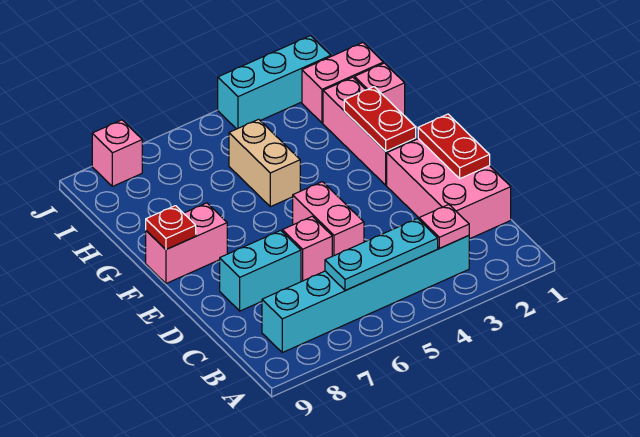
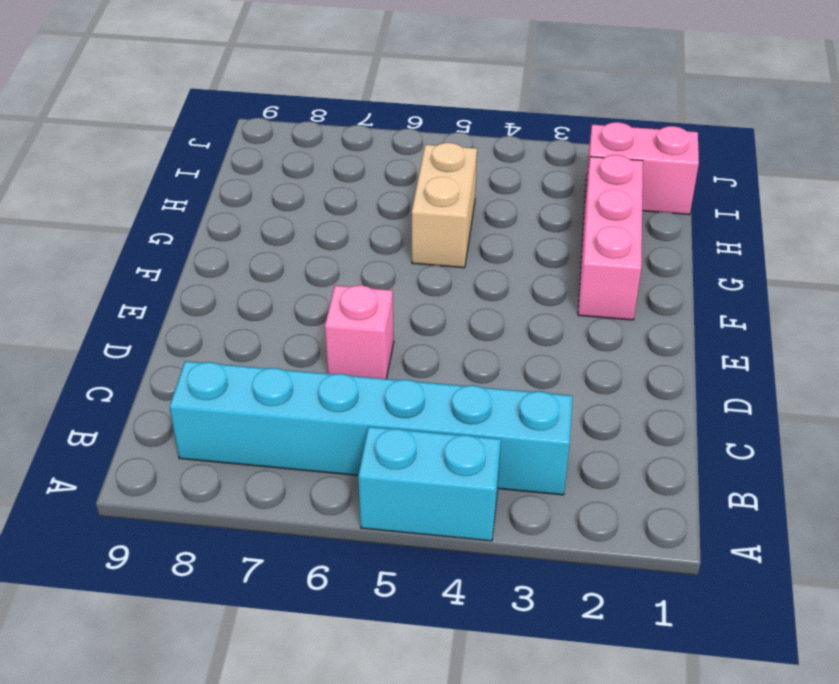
cyan 1x2 brick [358,427,501,541] -> cyan 1x2 brick moved to [220,230,301,311]
none -> pink 2x3 brick [387,139,511,239]
none -> pink 1x2 brick [293,182,364,256]
none -> pink 1x2 brick [146,203,227,284]

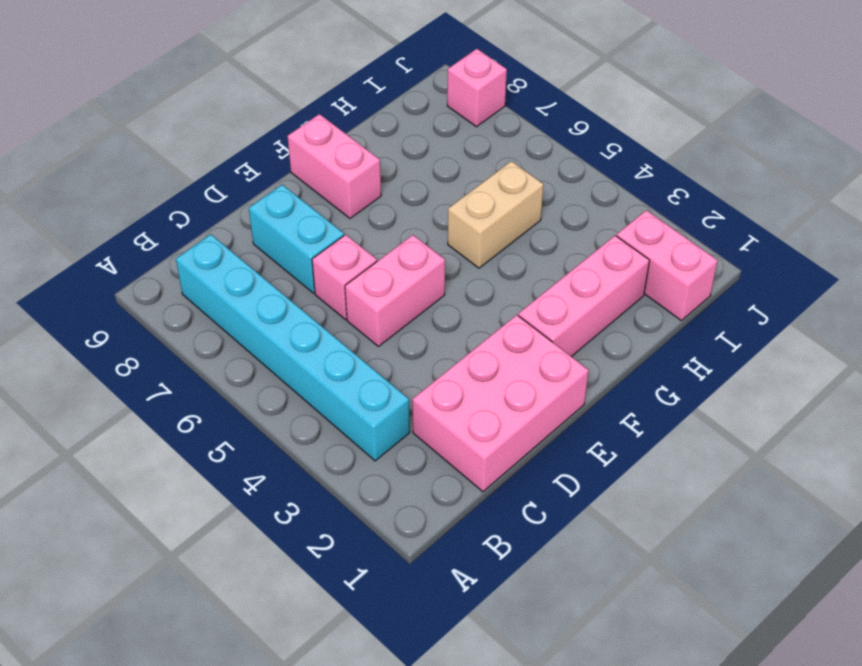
none -> pink 1x1 brick [355,63,405,116]
none -> cyan 1x3 brick [218,36,331,129]
none -> pink 1x1 plate [419,205,469,248]

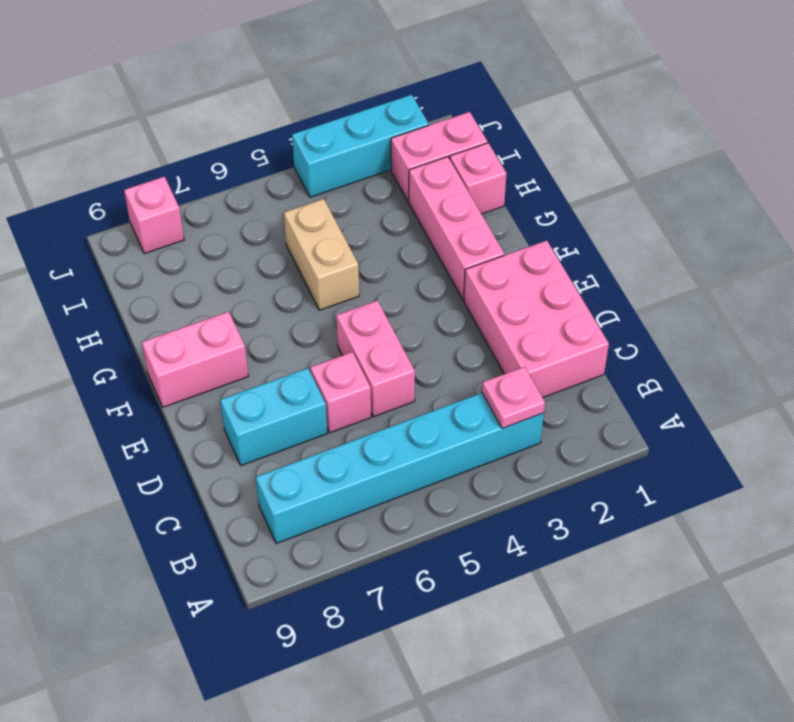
none -> cyan 1x3 plate [325,219,438,291]
none -> red 1x2 plate [418,114,490,179]
none -> red 1x2 plate [344,87,416,151]

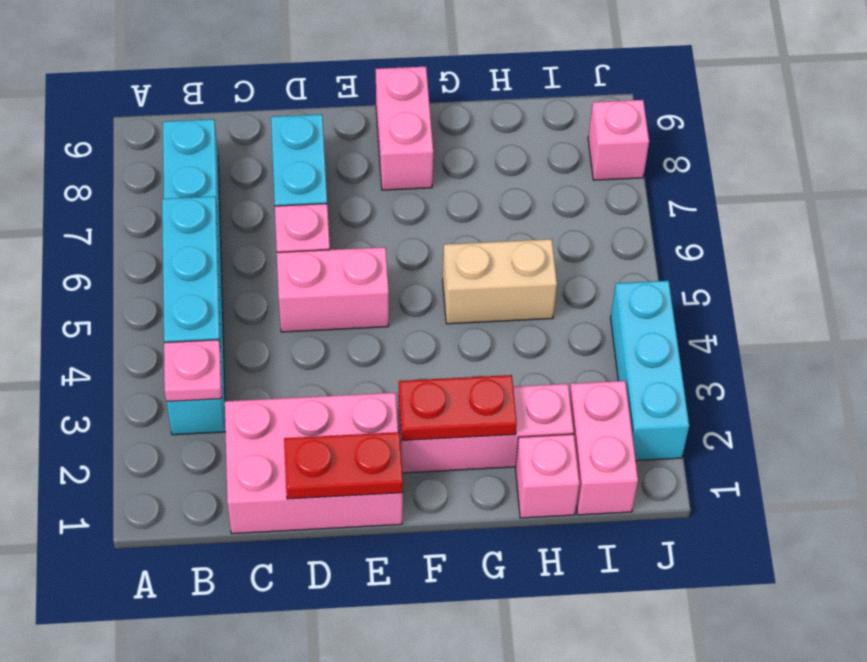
none -> red 1x1 plate [146,206,196,250]

